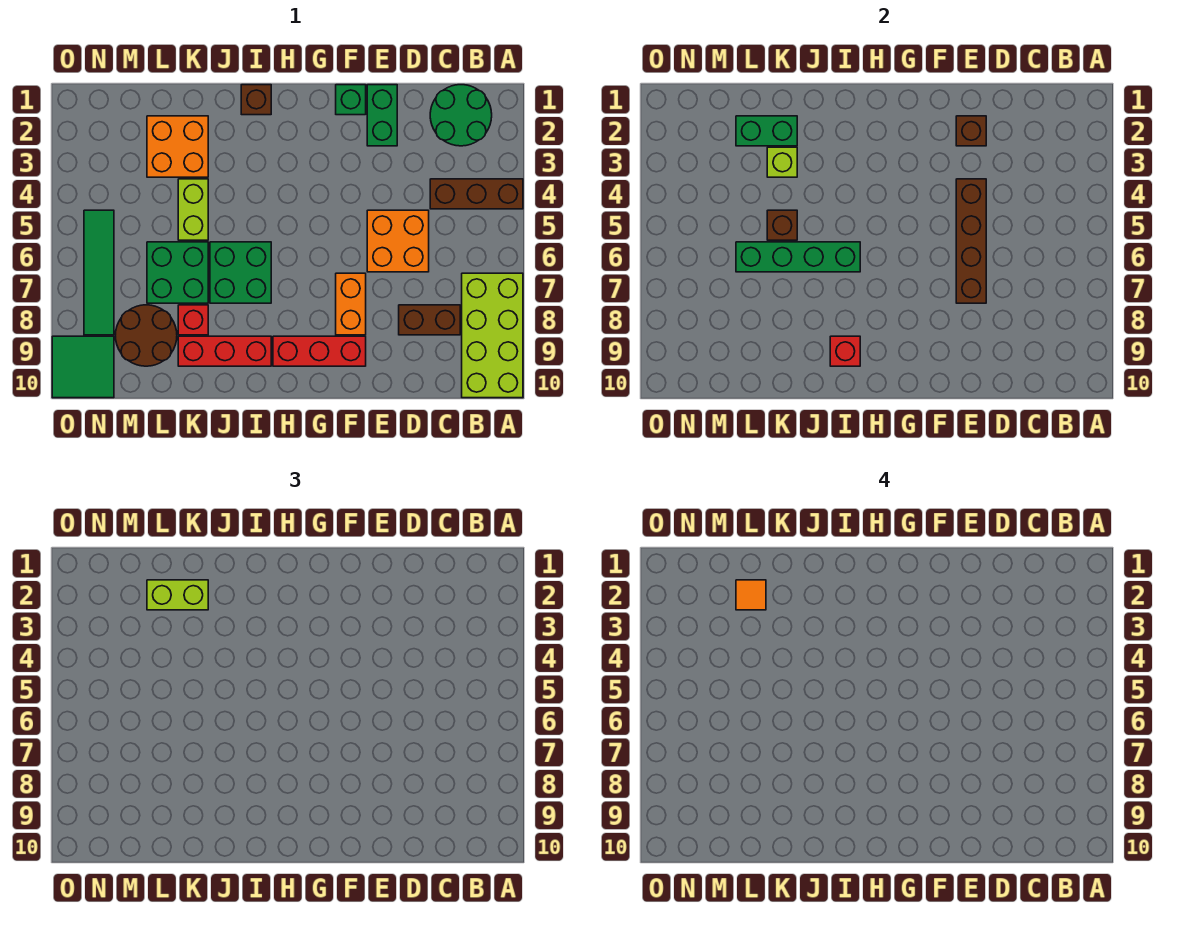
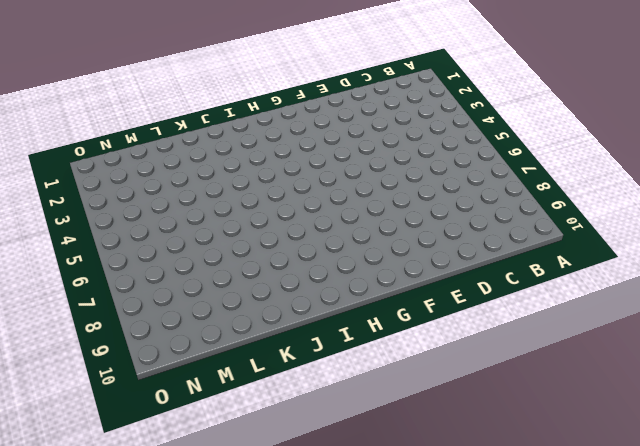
none -> brown 1x3 brick [430,179,523,209]
none -> lime 2x4 brick [462,273,523,398]
none -> green 2x2 round brick [430,85,492,146]

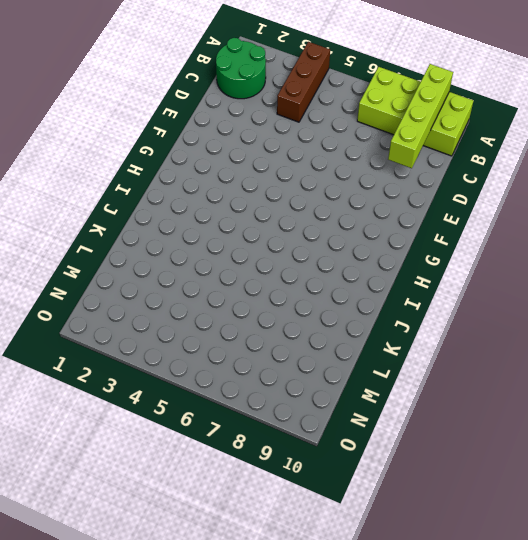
lime 1x4 brick [388,64,453,168] -> none
none -> brown 1x2 brick [399,305,460,335]
none -> orange 2x2 brick [367,210,429,272]
none -> green 1x2 brick [367,85,397,146]

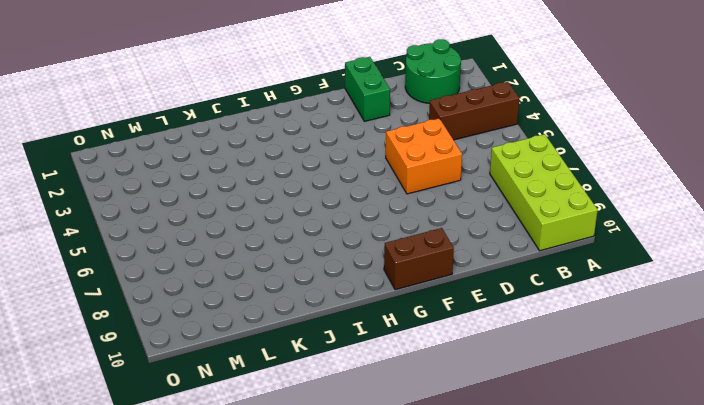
brown 1x2 brick [384,228,454,290] -> brown 1x2 brick moved to [399,305,460,335]
none -> green 1x1 brick [336,85,366,115]
none -> orange 1x2 brick [336,273,366,335]
none -> red 1x3 brick [273,336,366,366]

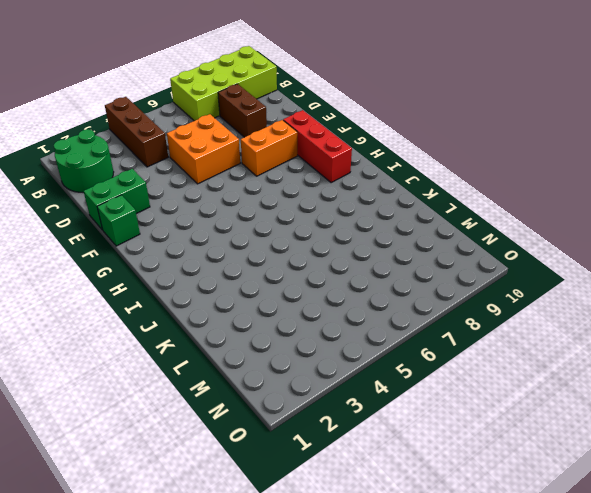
none -> brown 1x1 brick [241,85,271,115]
none -> green 2x2 brick [210,242,271,303]
none -> red 1x3 brick [178,336,271,366]

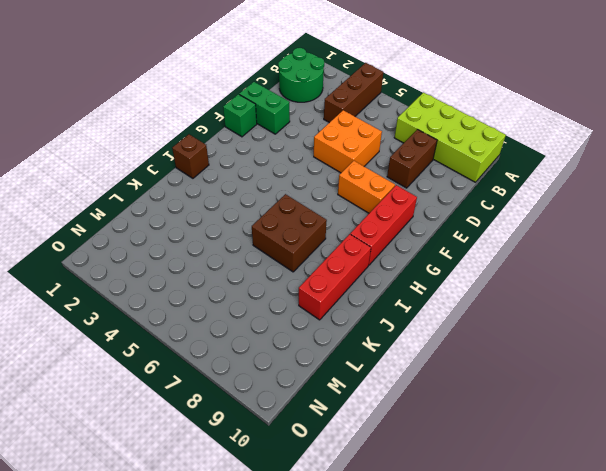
brown 2x2 brick [252,194,327,272] -> green 2x2 brick [210,242,271,303]
none -> orange 2x2 brick [147,116,208,177]
none -> lime 1x2 brick [178,179,208,240]
none -> green 2x2 brick [147,242,208,303]

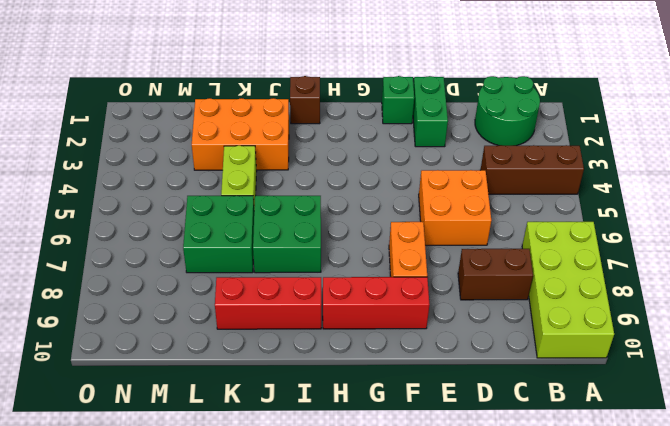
orange 2x3 brick [192,98,289,170] -> orange 2x2 brick [147,116,208,177]
none -> red 1x1 brick [178,305,208,335]
none -> brown 2x2 round brick [115,305,177,366]
none -> green 1x4 tile [84,210,114,335]

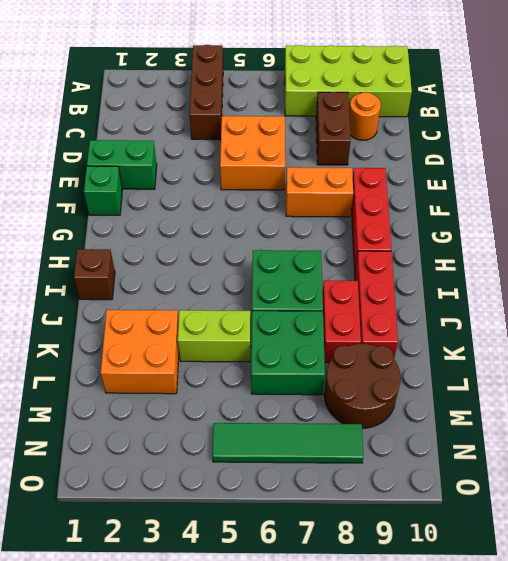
orange 1x1 round brick [349,92,381,140] -> none
red 1x2 brick [322,281,361,362] -> red 1x1 brick [178,305,208,335]
none -> green 2x2 round brick [430,85,492,146]
none -> green 2x2 tile [52,336,114,398]
none -> brown 1x1 brick [956,116,986,146]

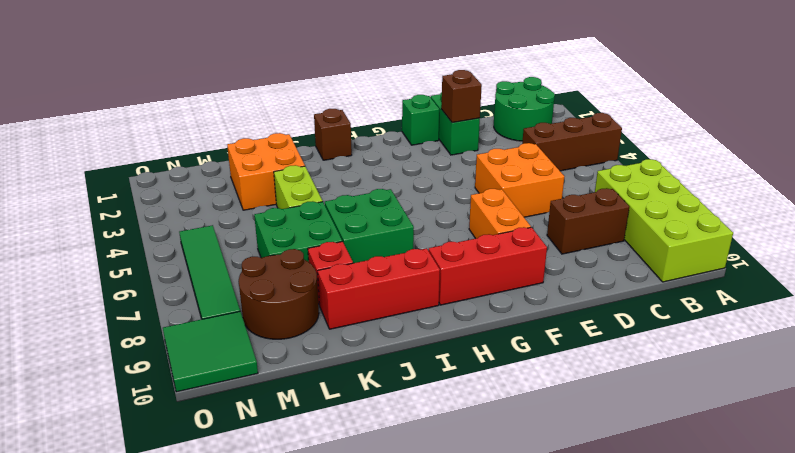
none -> brown 1x4 brick [956,179,986,303]
none -> green 1x4 brick [736,242,860,272]
none -> red 1x1 brick [830,336,860,366]

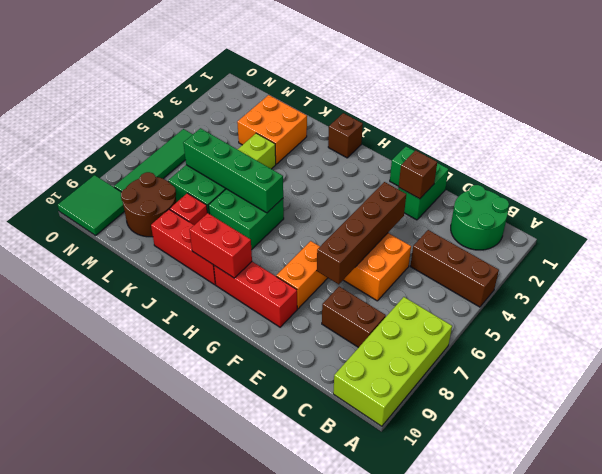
red 1x2 brick [190,213,252,278] -> red 1x1 brick [830,336,860,366]
none -> green 1x2 brick [736,116,797,146]
none -> lime 1x1 brick [767,147,797,177]
none -> brown 1x1 brick [767,210,797,240]

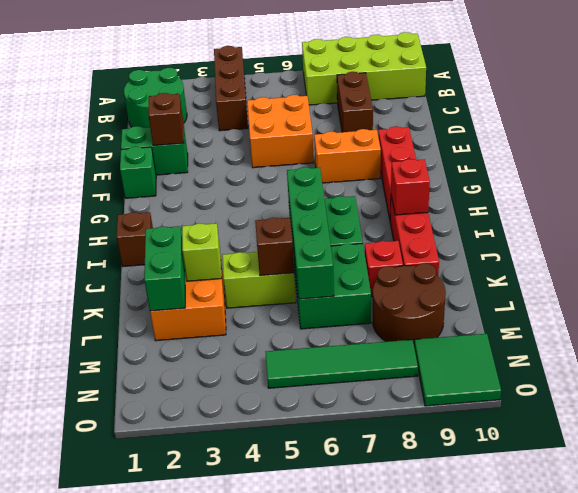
none -> brown 1x4 brick [956,179,986,303]
none -> lime 1x2 brick [147,580,208,610]
none -> orange 1x1 tile [736,580,766,610]

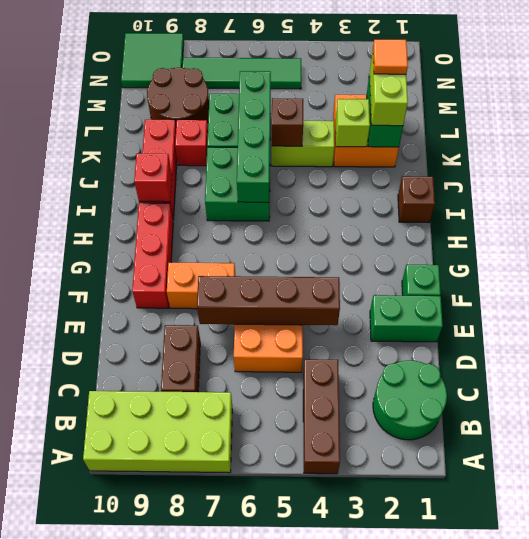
none -> brown 1x1 brick [956,116,986,146]

